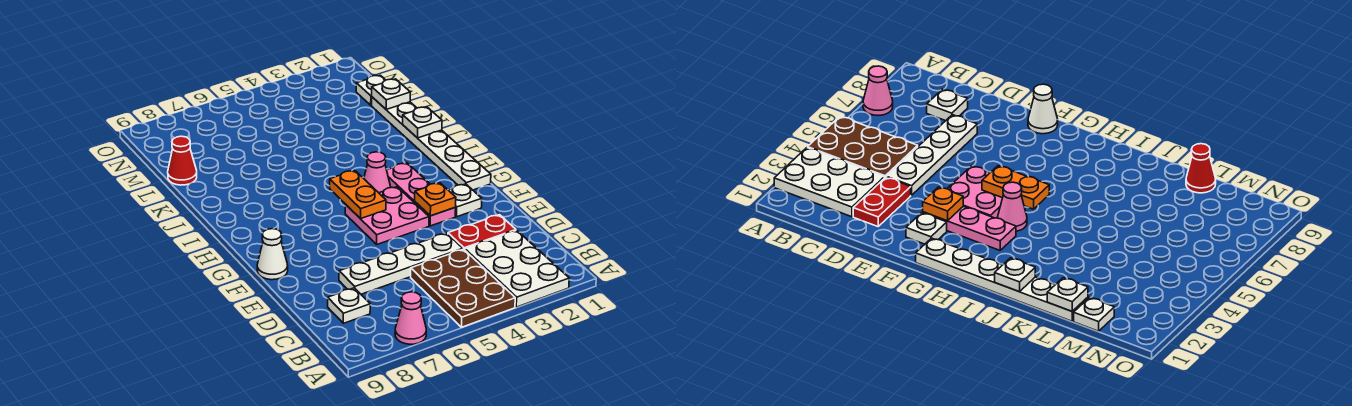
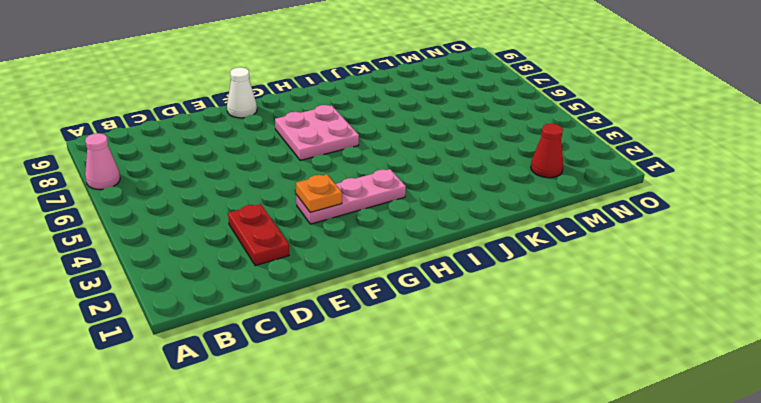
pink 2x2 plate [275,105,359,160] -> pink 2x2 plate moved to [345,187,429,244]
red 1x1 cone [531,123,564,178] -> red 1x1 cone moved to [168,136,197,185]
none -> white 2x3 plate [465,230,569,307]
none -> brown 2x3 plate [411,249,515,327]
none -> white 1x1 plate [328,288,370,323]

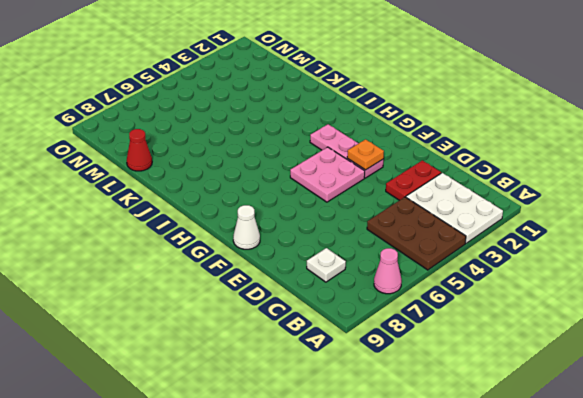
none -> white 1x4 plate [339,233,463,294]
none -> white 1x1 plate [449,184,482,217]
none -> white 1x6 plate [372,97,491,190]

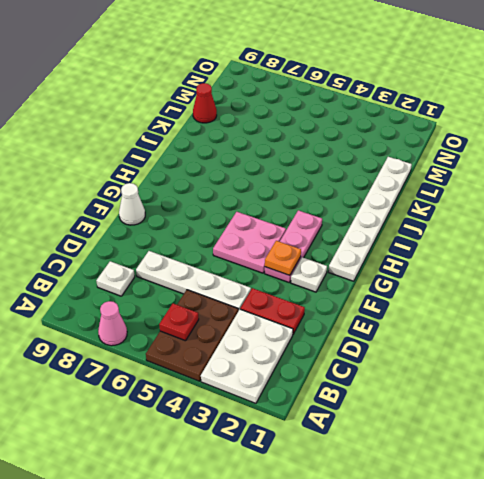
red 1x1 plate [159,303,199,341] -> none
none -> pink 1x1 cone [364,152,391,193]
none -> white 1x1 plate [356,75,385,105]
none -> orange 1x2 plate [330,170,386,219]

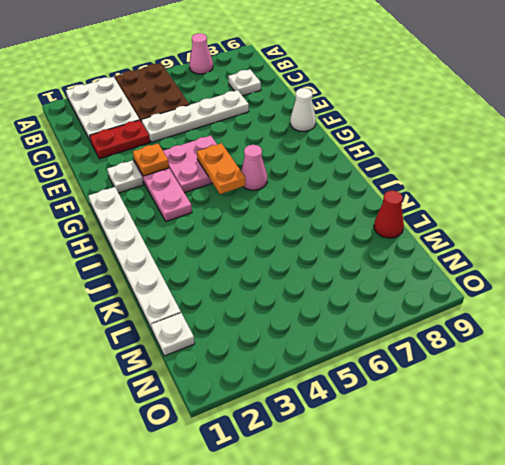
pink 1x1 cone [241,145,267,190] -> pink 1x1 cone moved to [364,152,391,193]
none -> white 1x1 plate [403,107,442,138]
none -> white 1x1 plate [372,79,410,109]

